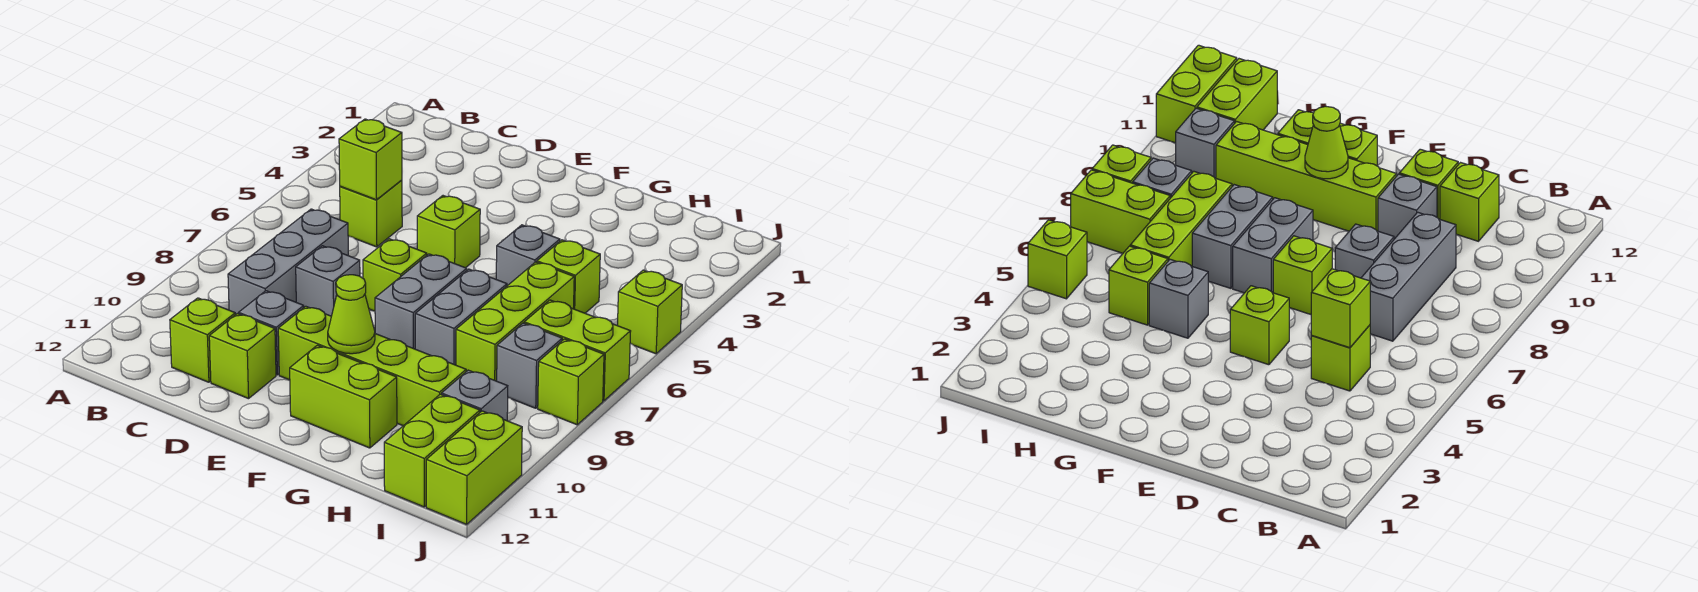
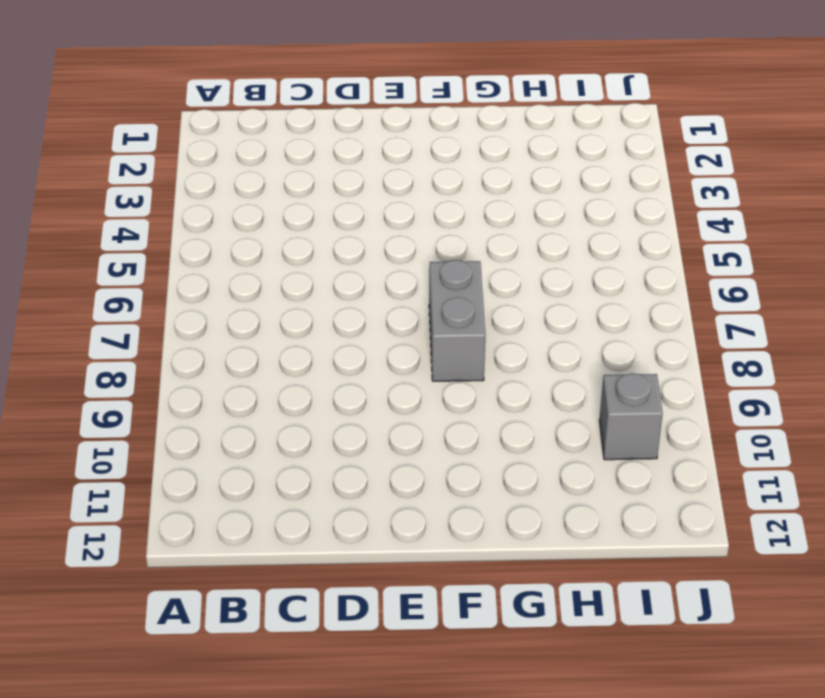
none -> lime 1x1 brick [340,180,402,247]
none -> grey 1x3 brick [228,209,348,315]
none -> lime 1x1 brick [170,298,235,382]

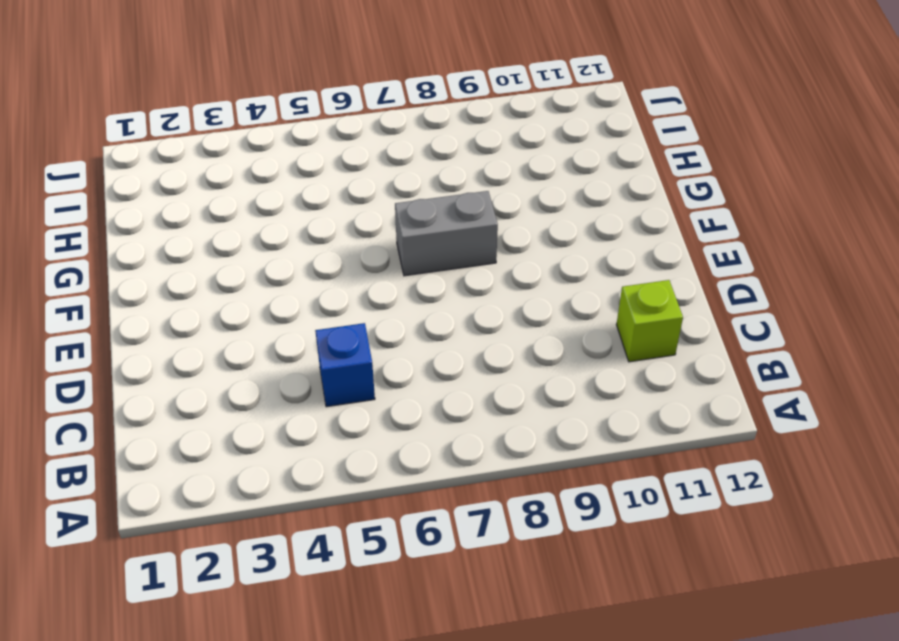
blue 1x1 brick [315,323,375,407] -> lime 1x1 brick [340,180,402,247]
none -> grey 1x3 brick [228,209,348,315]
none -> grey 1x1 brick [296,246,360,316]
none -> grey 1x1 brick [239,291,304,375]

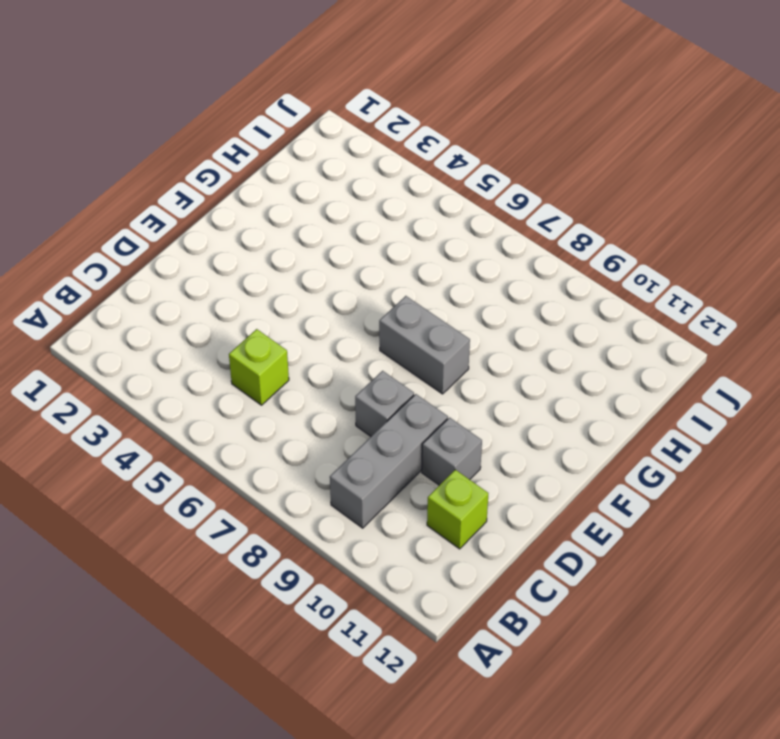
grey 1x3 brick [330,394,448,528] -> grey 1x3 brick turned to [228,209,348,315]
none -> lime 1x1 brick [209,314,276,399]
none -> lime 1x1 brick [417,196,480,268]
none -> lime 1x1 brick [363,239,427,311]

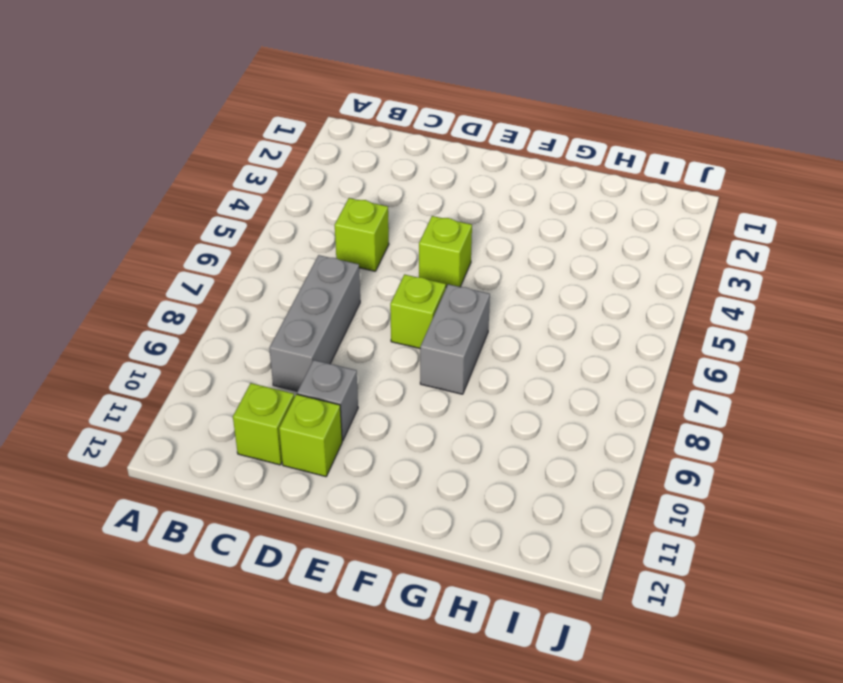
none -> grey 1x1 brick [296,246,360,316]
none -> lime 1x4 brick [278,306,466,426]
none -> lime 1x2 brick [290,345,397,448]

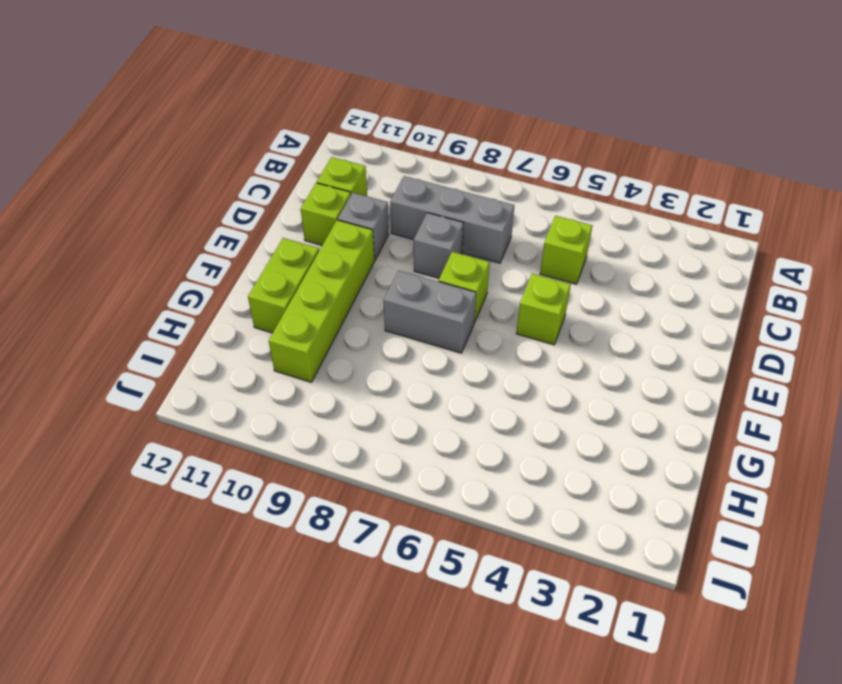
none -> grey 1x1 brick [496,225,560,286]
none -> grey 1x2 brick [415,269,507,365]
none -> lime 1x1 brick [537,240,600,313]

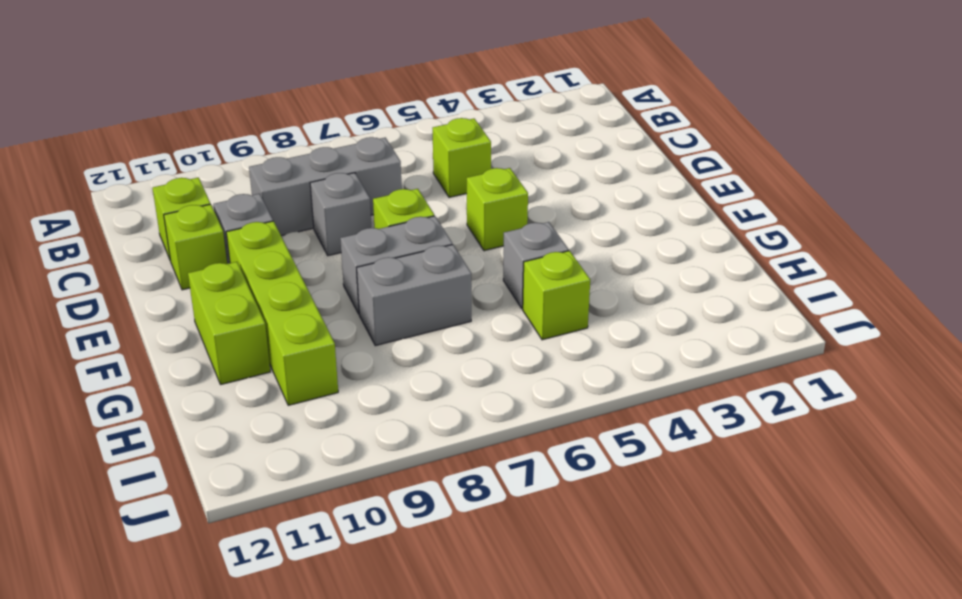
none -> lime 1x3 brick [456,262,574,381]
none -> lime 1x2 brick [524,300,631,401]
none -> grey 1x1 brick [497,323,562,408]

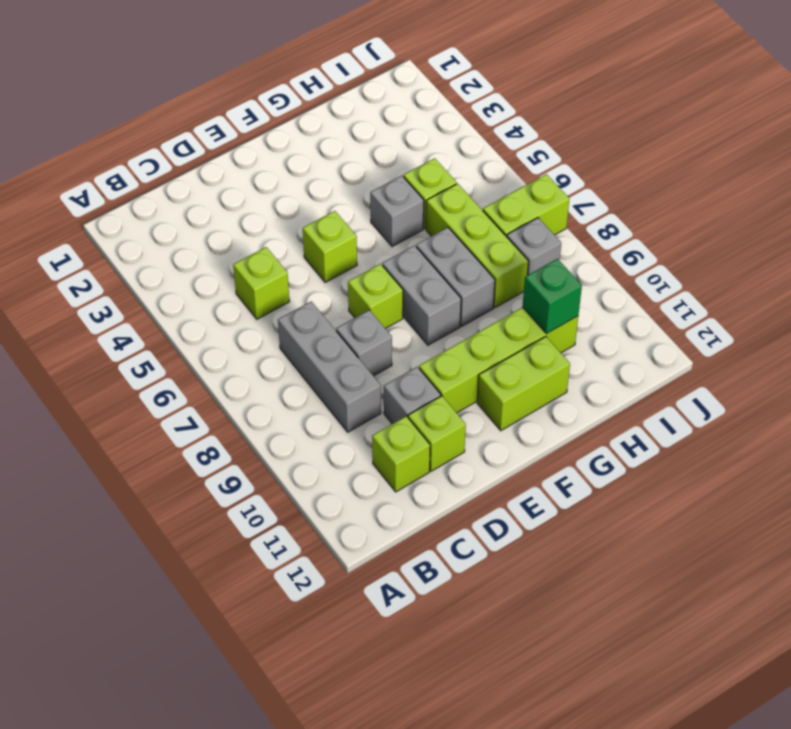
green 1x1 brick [522,259,582,334] -> none
none -> grey 1x1 brick [441,370,508,421]
none -> lime 1x2 brick [384,394,480,507]
none -> lime 1x1 brick [617,270,682,354]

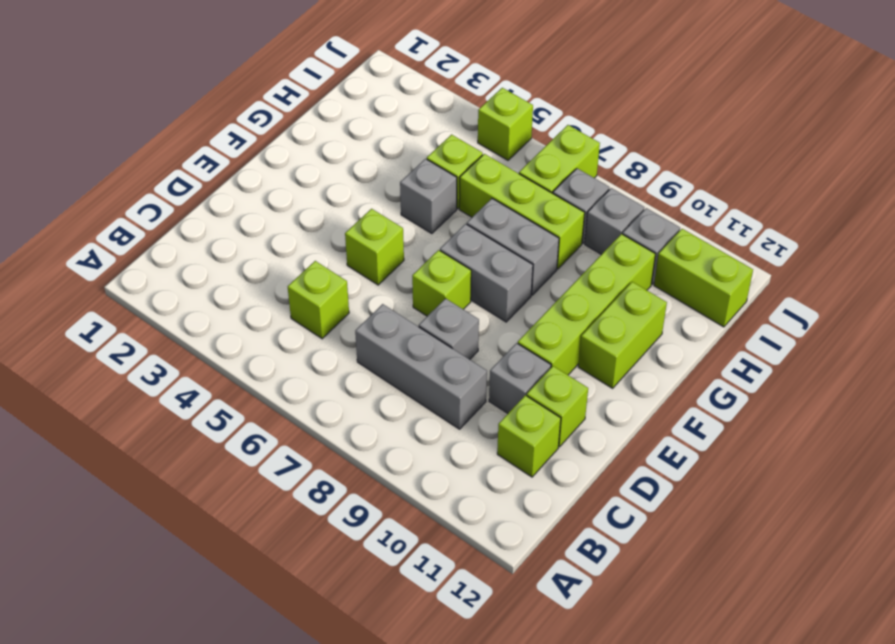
grey 1x1 brick [585,188,645,255] -> none
none -> lime 1x1 brick [538,339,604,425]
none -> lime 1x2 brick [426,411,522,524]
none -> lime 1x1 brick [339,119,402,200]

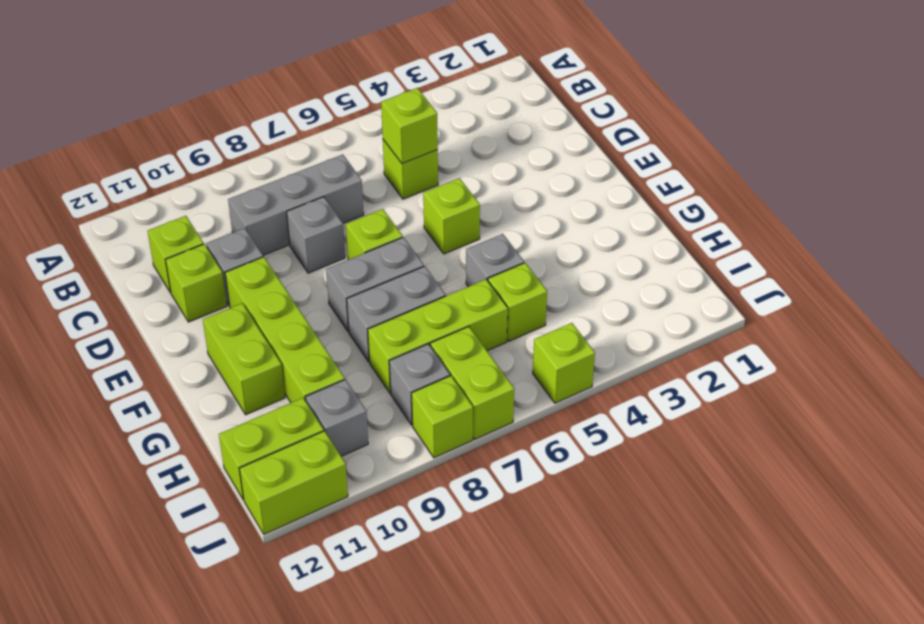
none -> lime 1x1 cone [328,275,375,354]

